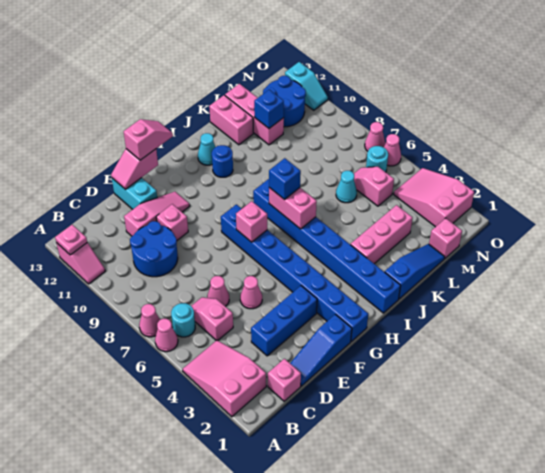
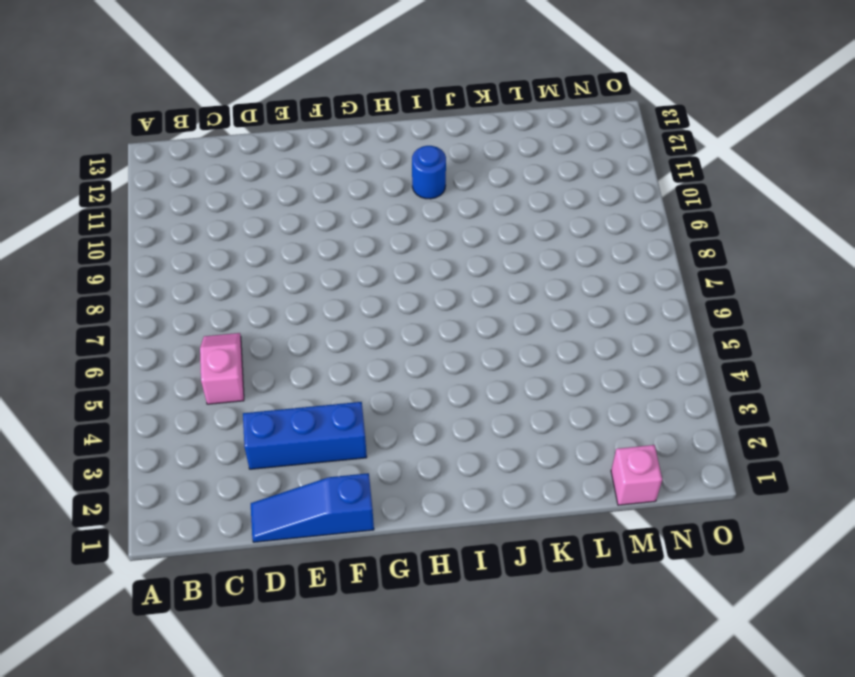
none -> pink 2x3 slope [183,340,266,417]
none -> pink 1x1 cone [155,319,178,352]
none -> pink 1x1 cone [139,304,160,337]
none -> pink 1x2 slope [57,243,105,284]

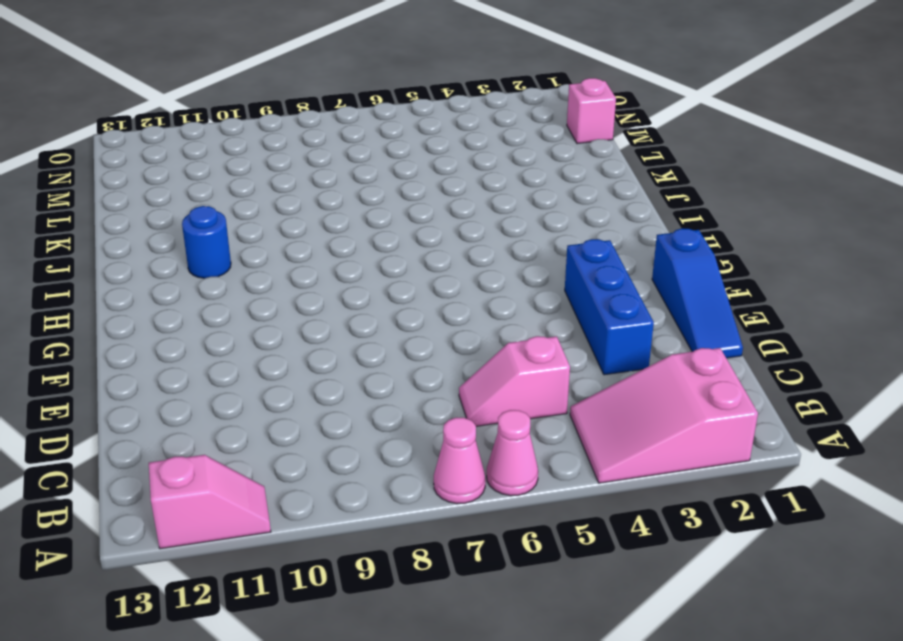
none -> cyan 1x1 round brick [171,303,195,337]
none -> pink 1x1 brick [268,359,301,401]
none -> blue 2x2 round brick [130,221,178,277]
none -> pink 1x1 cone [207,276,229,306]

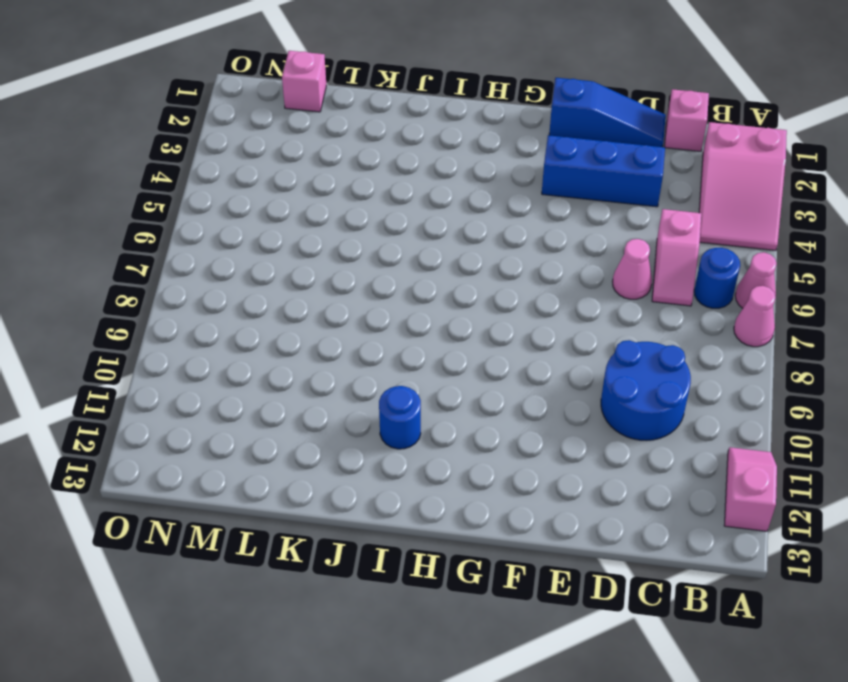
blue 1x1 round brick [694,248,740,308] -> cyan 1x1 round brick [171,303,195,337]
none -> pink 1x3 slope [124,192,190,236]
none -> pink 1x1 cone [240,276,262,309]
none -> pink 1x1 brick [156,204,188,240]
none -> cyan 1x2 brick [112,178,157,209]

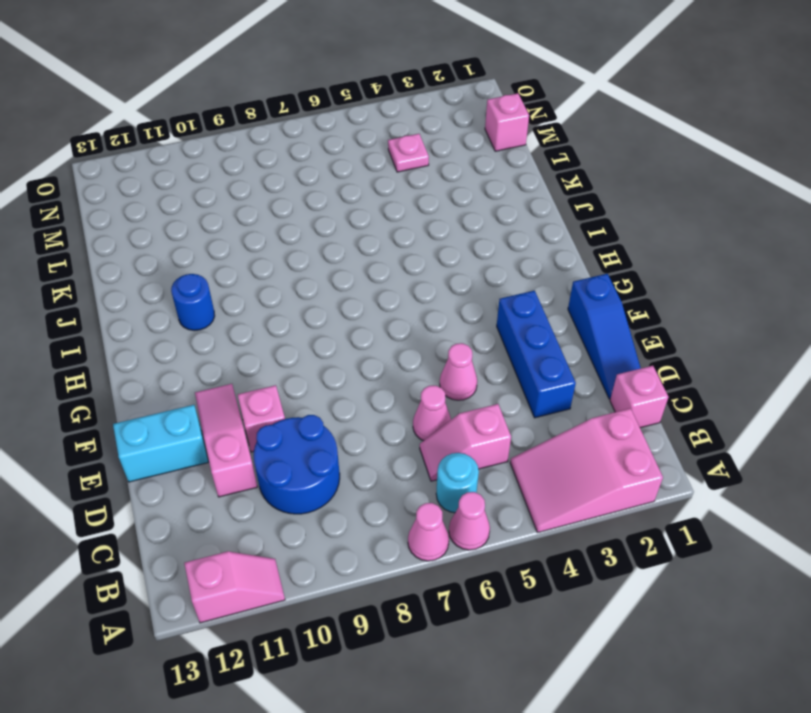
pink 1x1 plate [388,134,429,172] -> pink 1x1 plate moved to [55,225,87,255]
none -> blue 1x8 brick [221,204,368,341]
none -> blue 1x8 brick [253,179,401,313]
none -> cyan 1x1 cone [198,133,215,165]
none -> blue 1x3 slope [385,244,445,299]

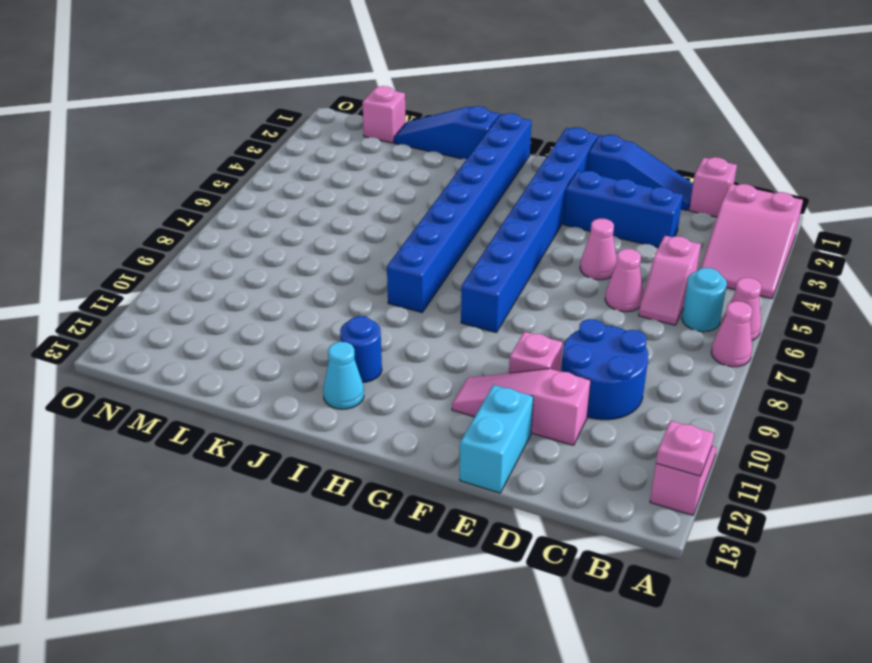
none -> pink 1x3 brick [351,205,412,264]
none -> pink 1x2 brick [209,95,253,145]
none -> cyan 1x1 cone [336,171,357,203]
none -> pink 1x3 brick [225,84,284,145]

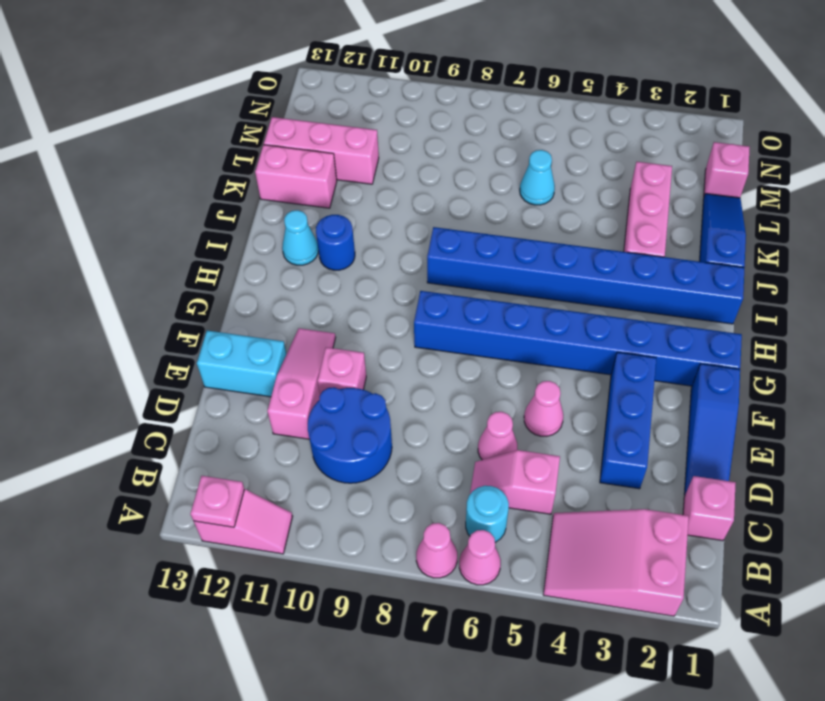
none -> pink 1x2 slope [354,167,394,206]
none -> blue 2x2 round brick [263,76,306,127]
none -> pink 2x3 slope [394,168,474,227]
none -> cyan 1x1 round brick [366,146,388,172]

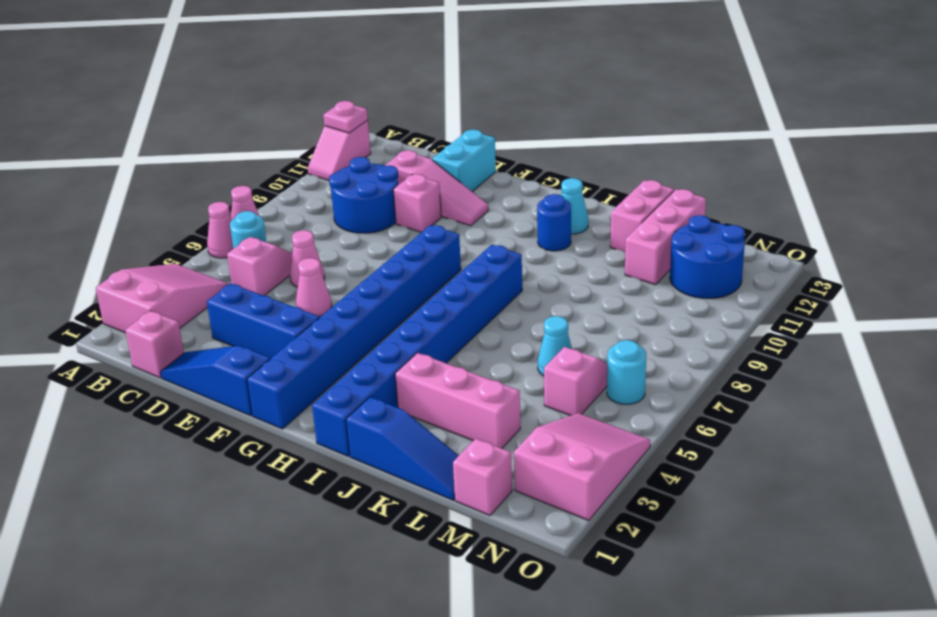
none -> pink 1x1 cone [384,134,401,166]
none -> pink 1x1 cone [365,122,385,151]
none -> cyan 1x2 slope [285,62,328,110]
none -> pink 1x2 slope [111,149,158,189]

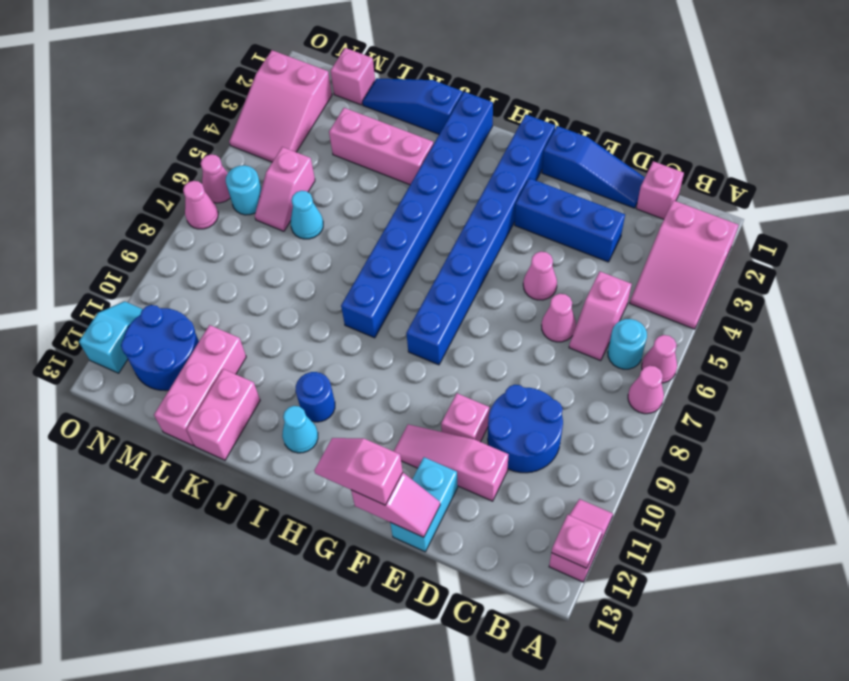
none -> pink 1x1 brick [236,201,267,242]
none -> pink 1x2 brick [269,188,317,229]
none -> blue 1x1 brick [254,90,284,128]
none -> blue 1x1 brick [269,158,301,200]

